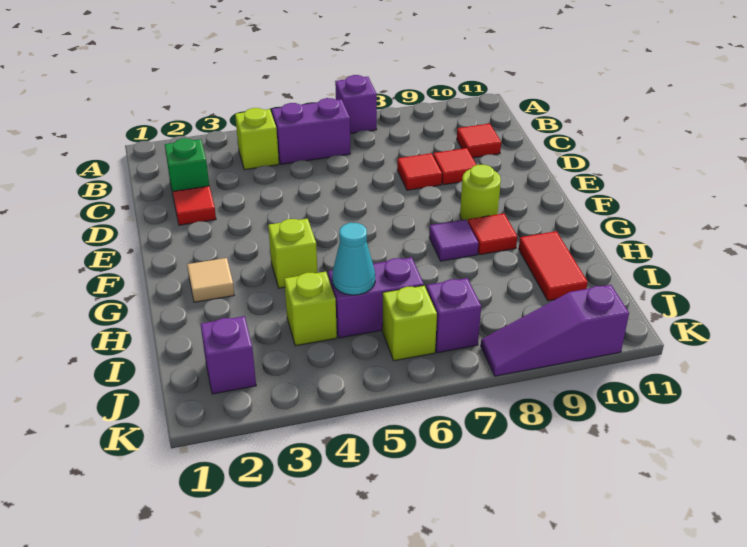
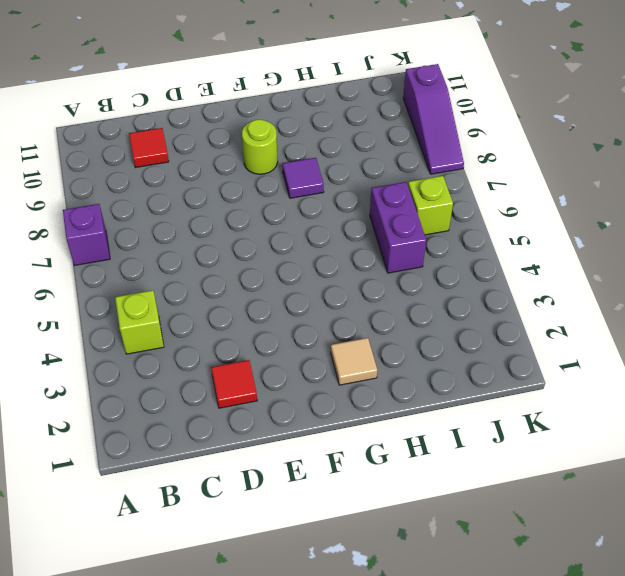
none -> purple 1x2 brick [272,98,350,164]
none -> green 1x1 brick [165,138,209,194]
none -> red 1x1 tile [397,153,442,190]

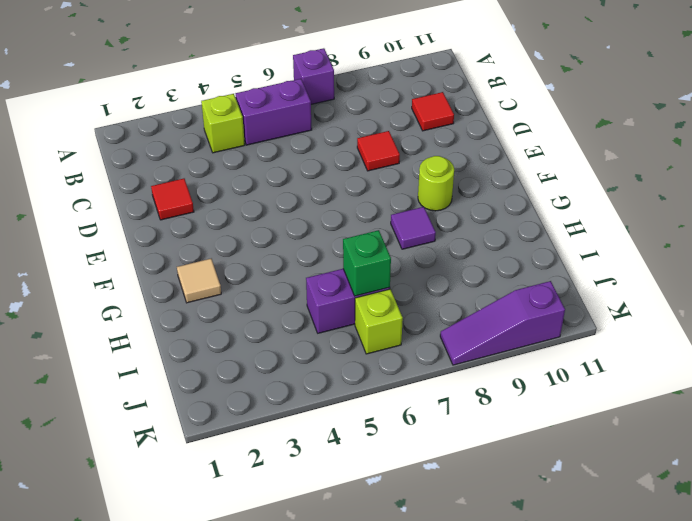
green 1x1 brick [343,230,391,296] -> green 1x1 brick moved to [165,138,209,194]
none -> red 1x1 tile [433,148,476,185]
none -> lime 1x1 brick [268,219,318,288]
none -> red 1x1 tile [468,213,517,255]

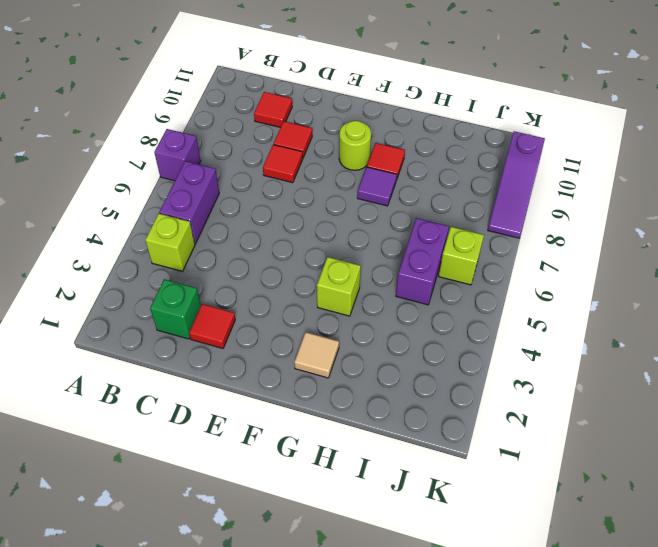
none -> red 1x2 tile [519,231,588,301]
none -> lime 1x1 brick [284,272,337,346]
none -> purple 1x1 brick [200,316,256,394]

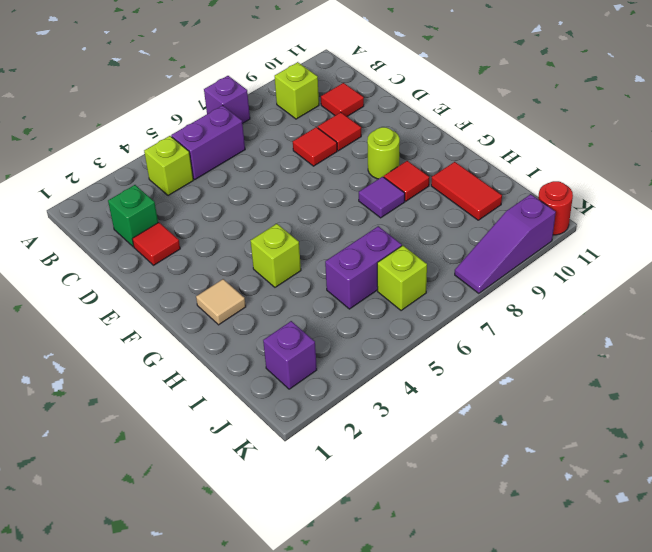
lime 1x1 brick [275,62,319,119] -> lime 1x1 brick moved to [284,272,337,346]
red 1x1 round brick [538,181,573,235] -> none
none -> purple 1x1 brick [426,278,481,353]
none -> cyan 1x1 cone [332,223,375,295]

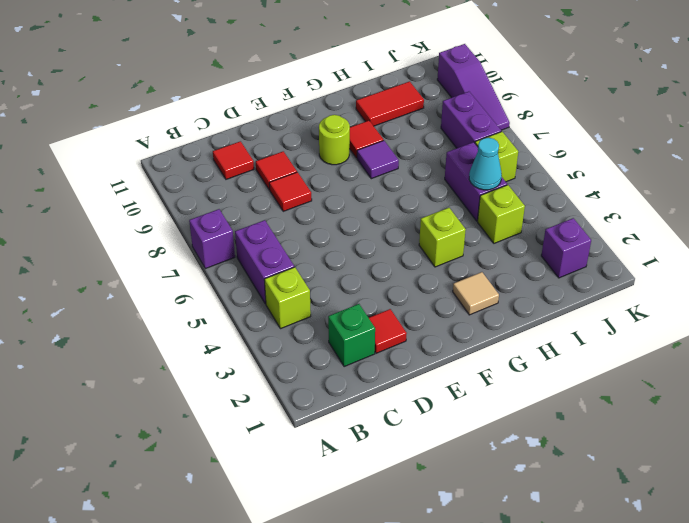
purple 1x2 brick [441,92,501,148] -> purple 1x1 brick [426,278,481,353]

